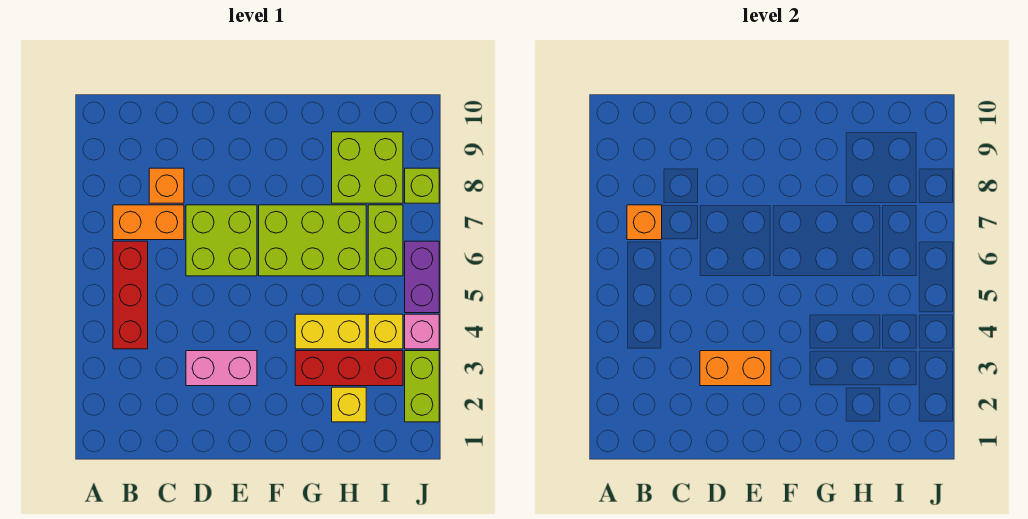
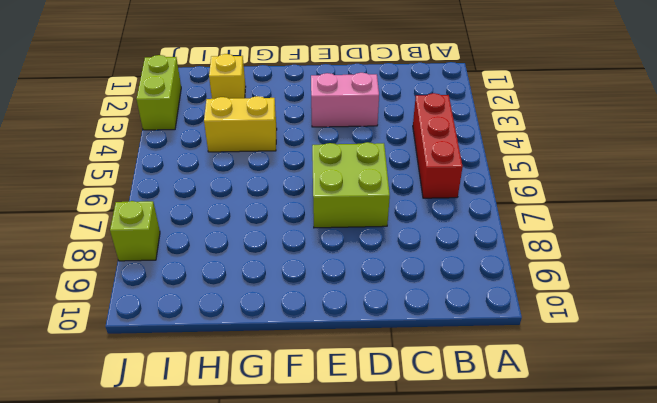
none -> orange 1x2 brick [113,205,184,240]
none -> orange 1x1 brick [149,168,184,203]
none -> lime 2x3 brick [259,205,366,276]

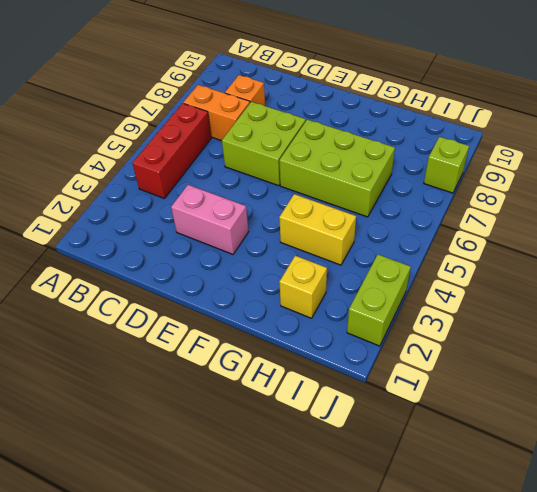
none -> red 1x3 brick [295,351,403,386]
none -> lime 2x2 brick [332,132,403,203]
none -> yellow 1x1 brick [368,314,403,349]

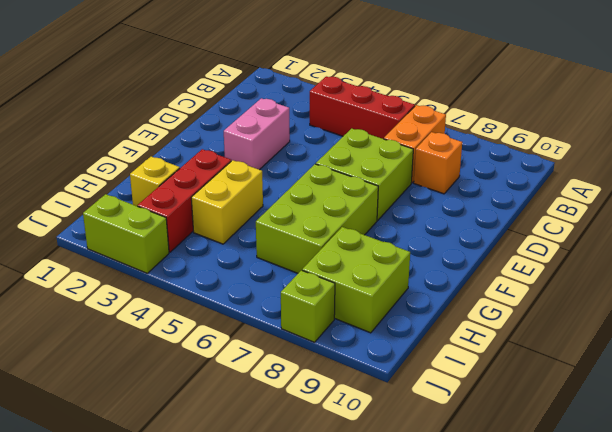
none -> yellow 1x1 brick [368,314,403,349]
none -> lime 1x2 brick [368,205,403,276]
none -> pink 1x1 brick [405,314,439,349]

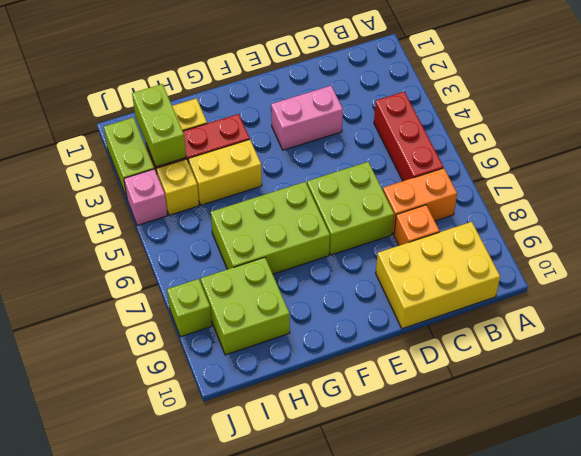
yellow 2x3 brick [376,222,500,329] -> none
lime 1x2 brick [132,84,186,167] -> lime 1x2 brick moved to [368,205,403,276]
none -> purple 1x2 brick [405,241,439,313]
none -> orange 1x1 brick [627,205,662,240]
none -> orange 1x2 brick [700,351,771,386]

